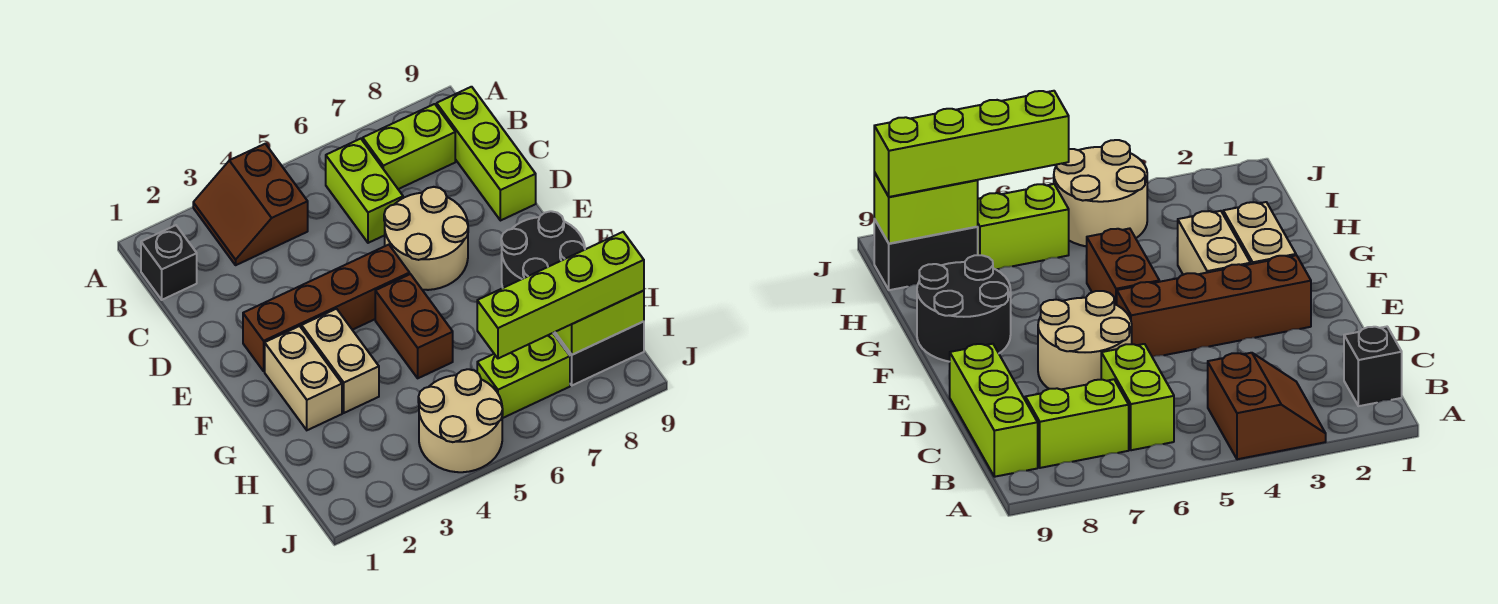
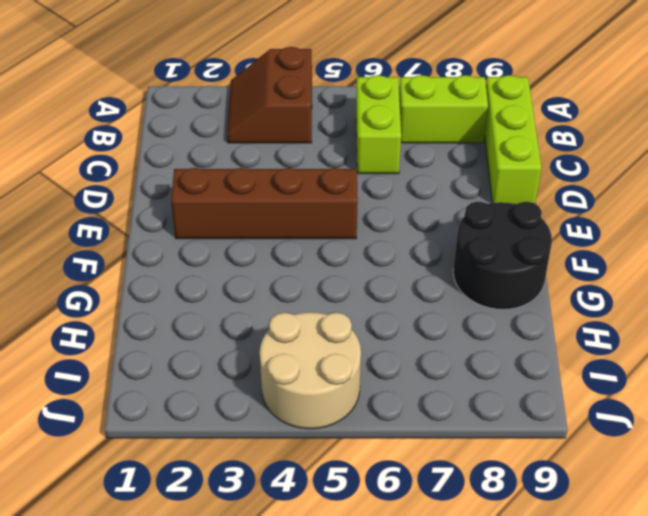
none -> black 1x1 brick [141,225,197,300]
none -> tan 2x2 round brick [384,187,468,290]
none -> tan 1x2 brick [265,326,342,430]

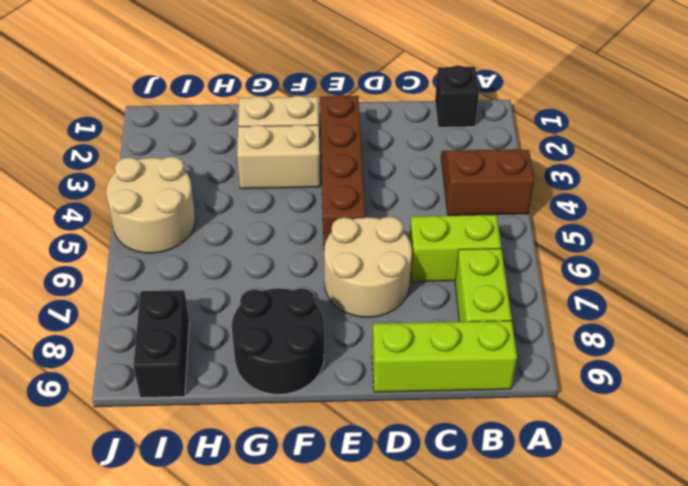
none -> brown 1x2 brick [375,274,453,378]
none -> lime 1x2 brick [477,333,570,418]
none -> lime 1x2 brick [555,291,644,355]

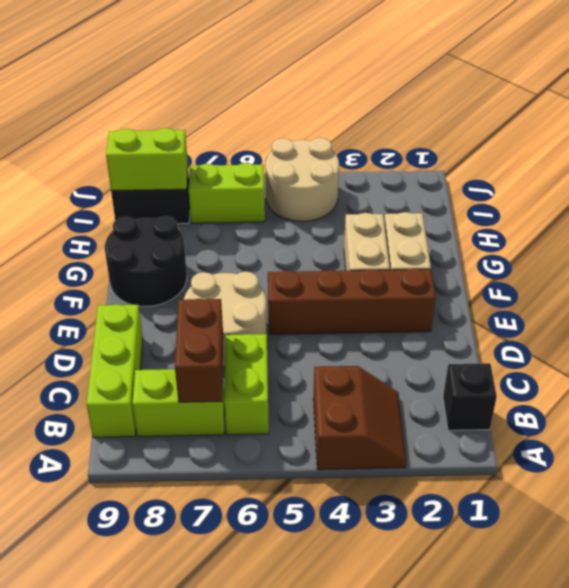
brown 1x2 brick [175,299,223,402] -> brown 1x2 brick moved to [375,274,453,378]
none -> lime 1x4 brick [477,232,644,358]

